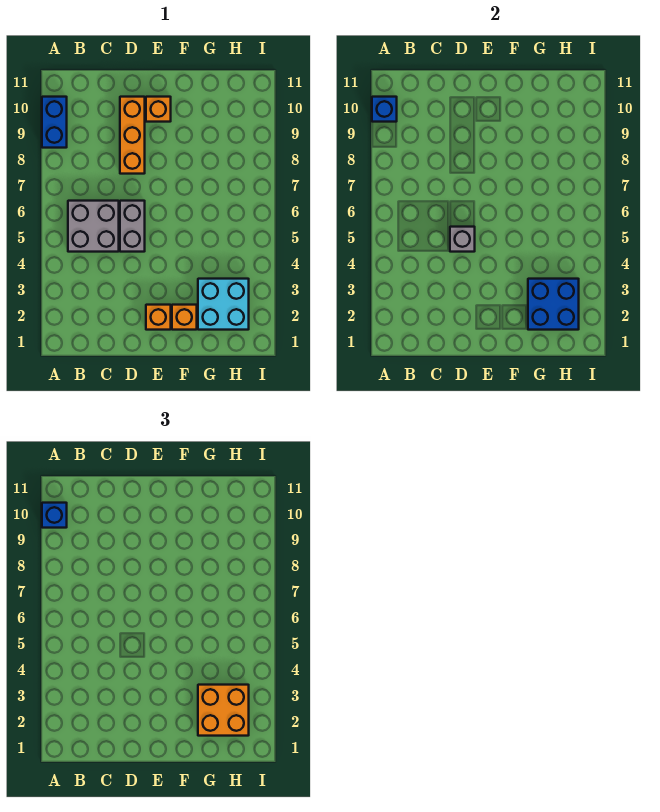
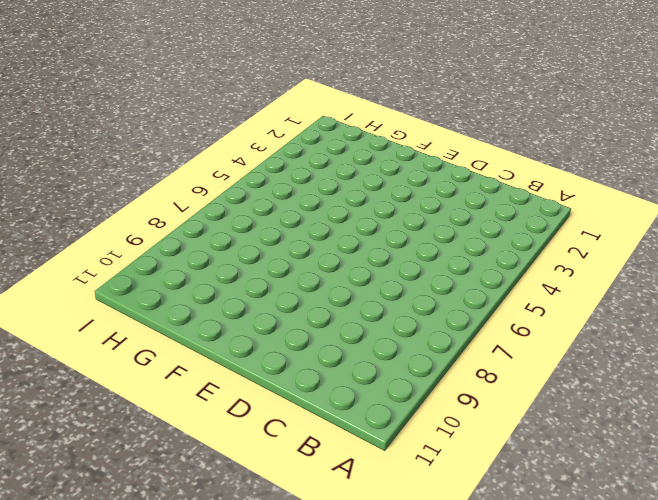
none -> blue 1x2 brick [42,97,67,148]
none -> grey 2x2 brick [68,201,119,252]
none -> grey 1x2 brick [120,201,145,252]

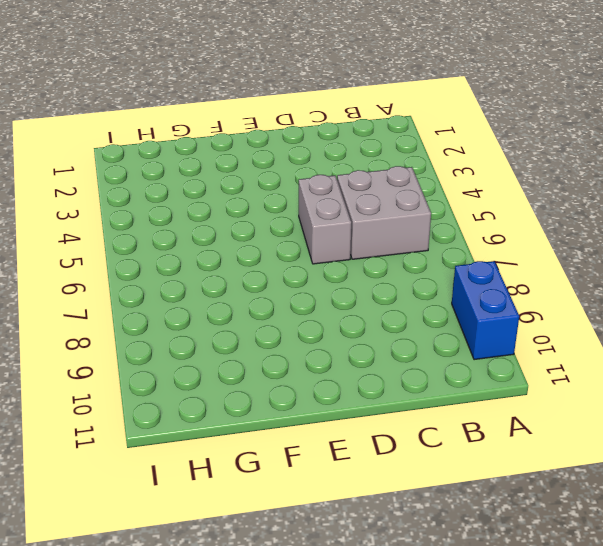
none -> orange 1x3 brick [120,97,145,174]
none -> orange 1x1 brick [146,305,171,330]
none -> orange 1x1 brick [146,97,171,122]

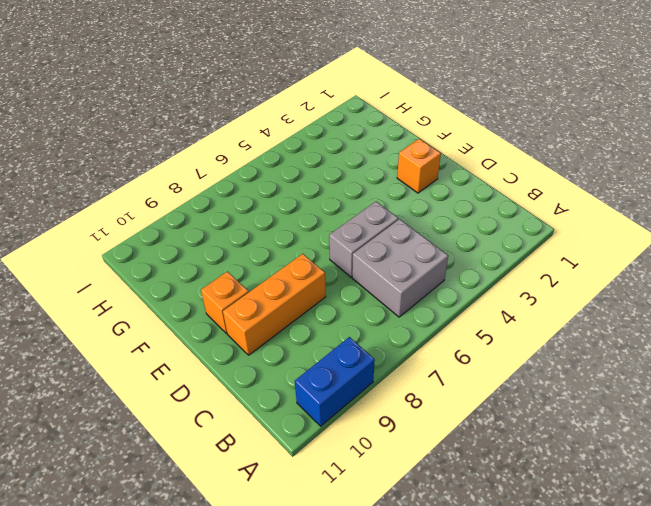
none -> orange 1x1 brick [172,305,197,330]
none -> cyan 2x2 brick [198,279,249,330]
none -> blue 1x1 brick [372,97,397,122]

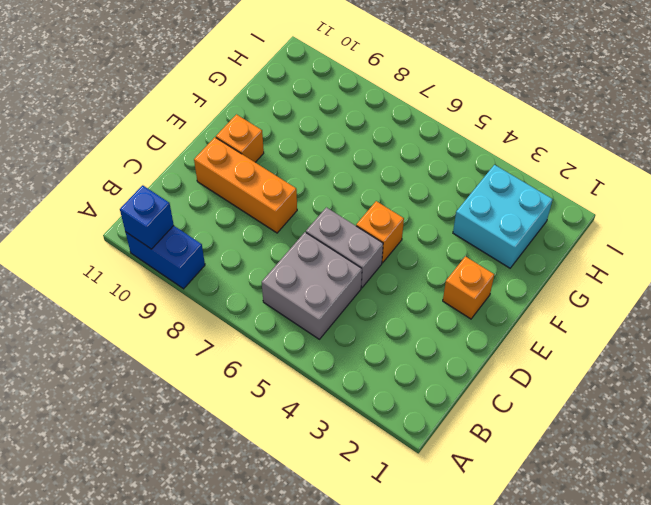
orange 1x1 brick [356,201,404,263] -> orange 1x1 brick moved to [172,305,197,330]
none -> grey 1x1 brick [450,227,475,252]
none -> blue 2x2 brick [528,279,579,330]
none -> blue 1x1 brick [42,503,67,528]

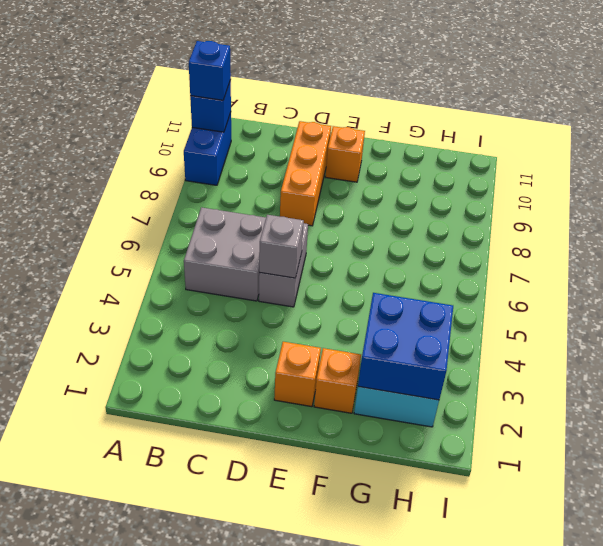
none -> orange 2x2 brick [198,685,249,736]

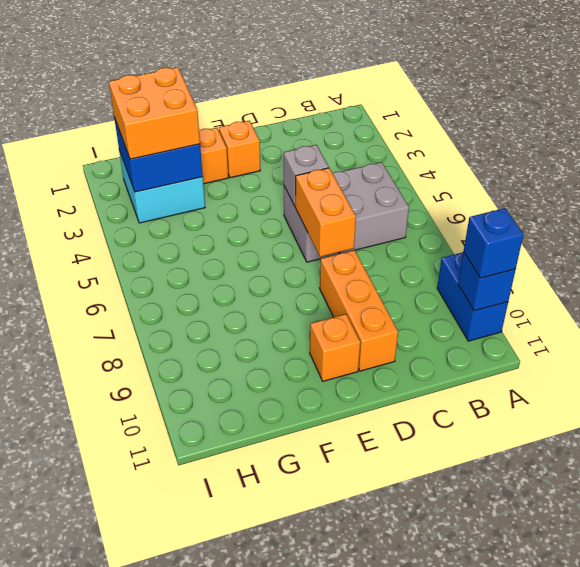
orange 1x2 brick [296,168,356,257] -> none

